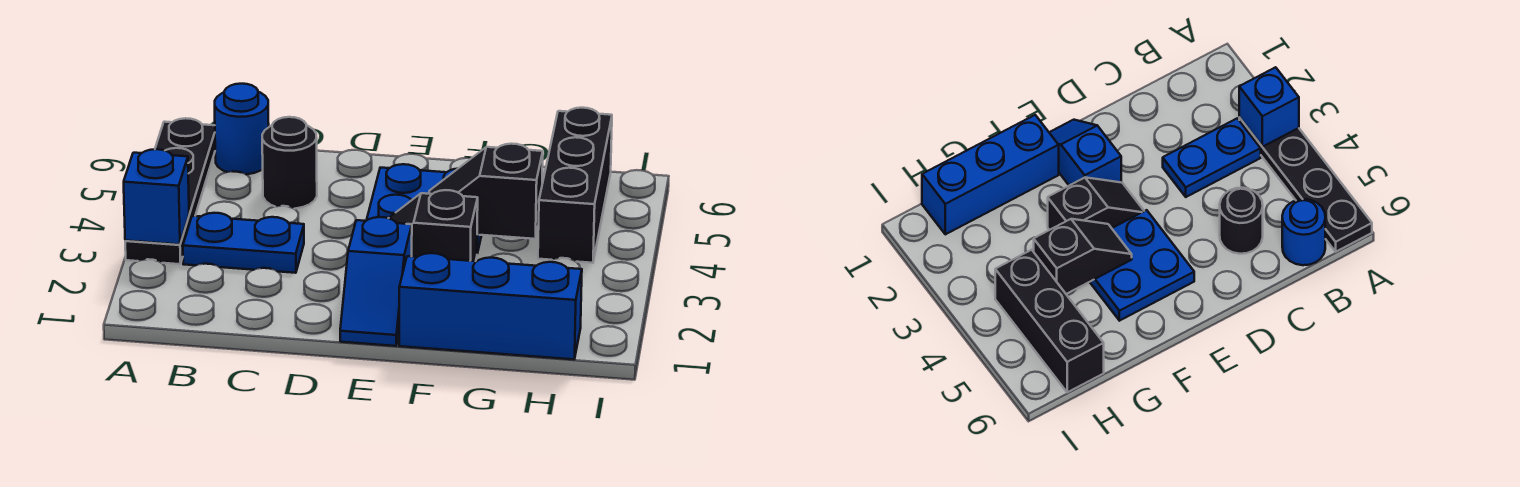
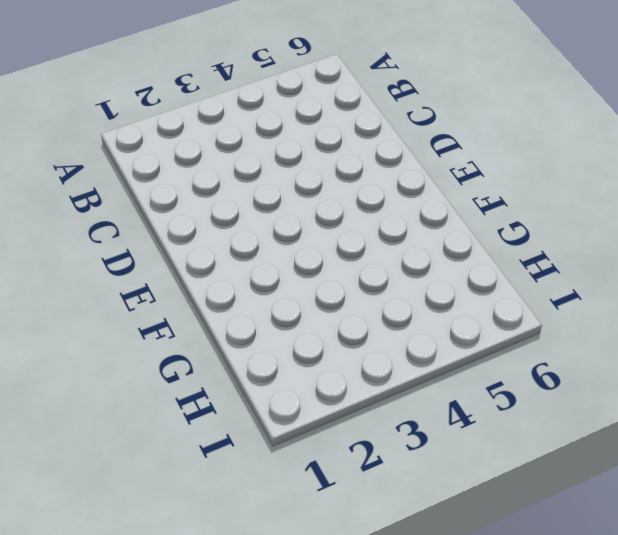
none -> black 1x4 plate [125,118,215,264]
none -> blue 1x2 plate [183,213,304,273]

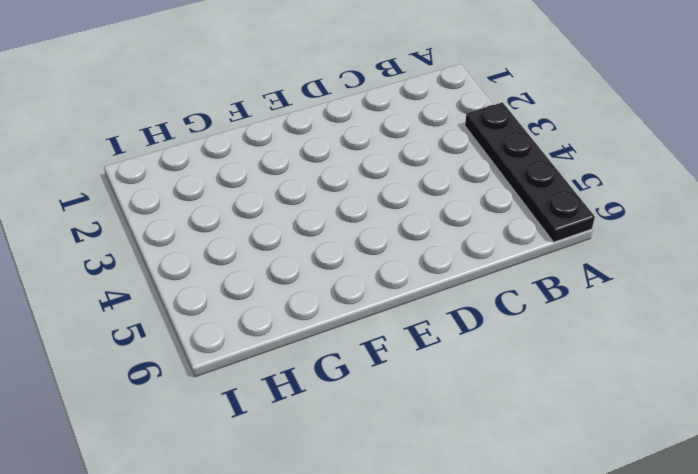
none -> blue 1x2 plate [183,213,304,273]
none -> blue 1x1 round brick [215,84,269,174]

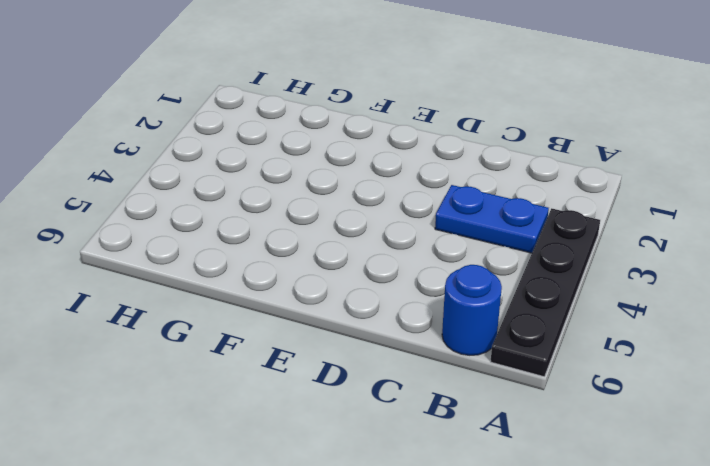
none -> black 1x1 round brick [262,117,317,209]
none -> blue 1x2 slope [340,217,412,346]

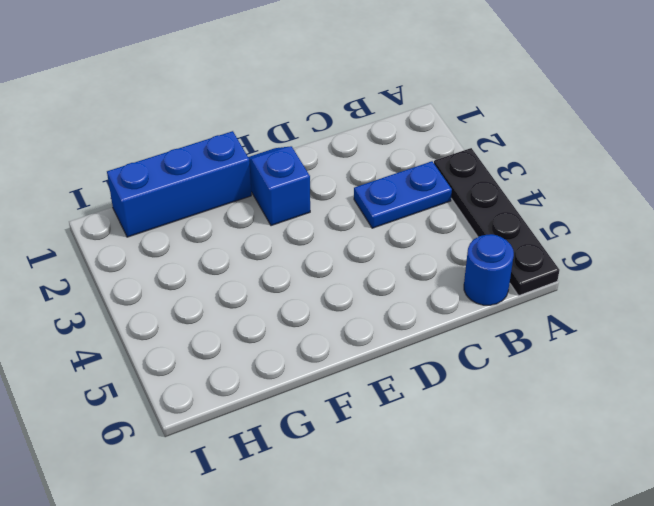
none -> black 1x1 round brick [262,117,317,209]
none -> black 1x2 slope [389,190,478,261]

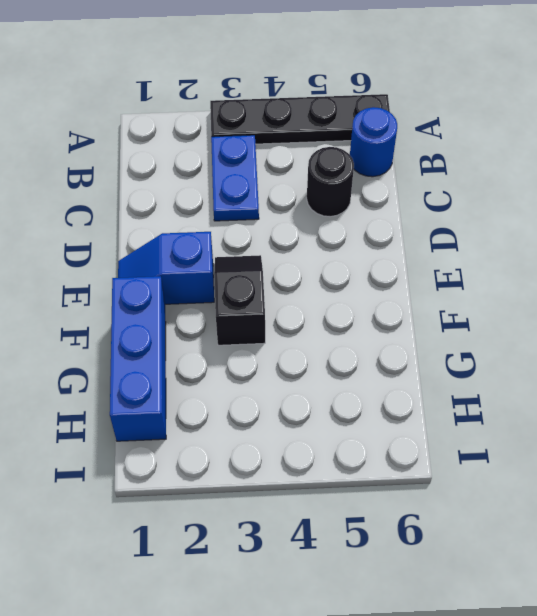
none -> blue 2x2 plate [367,164,482,253]
none -> black 1x3 brick [538,108,612,263]

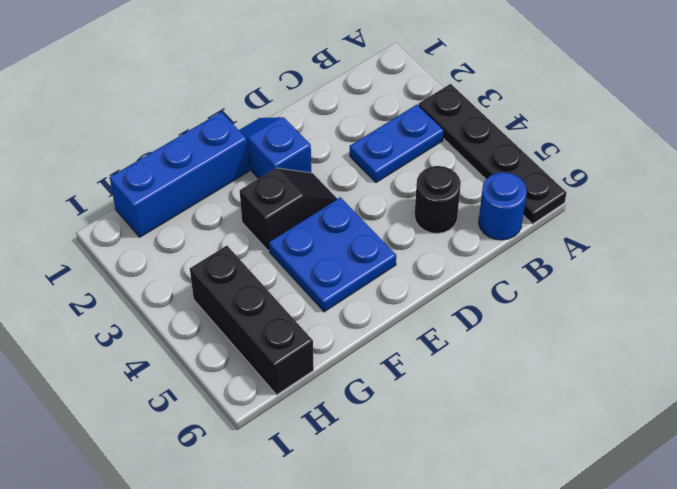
none -> blue 1x1 brick [124,149,189,245]
none -> black 1x2 slope [429,144,543,239]

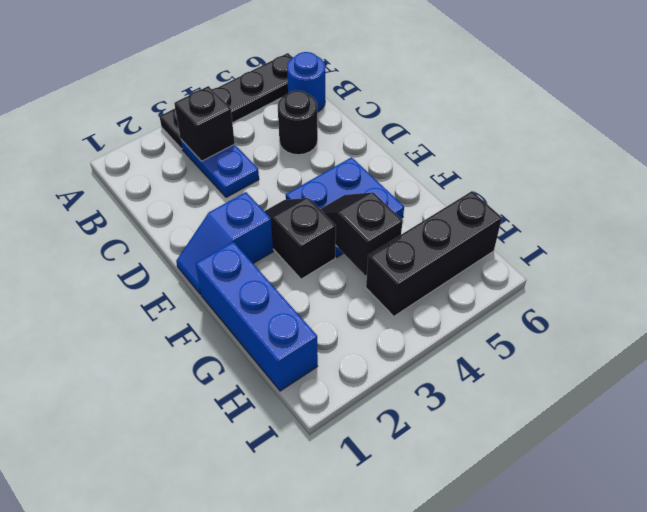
black 1x1 brick [174,86,235,161] -> none
none -> blue 1x1 brick [124,149,189,245]

